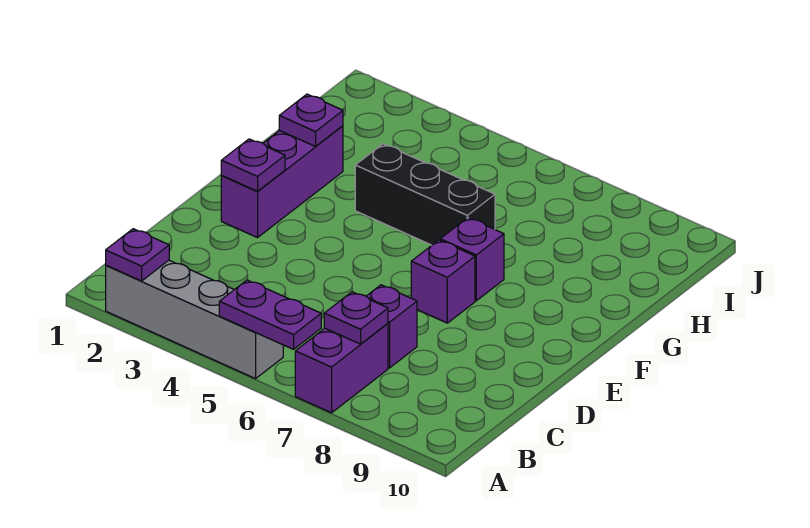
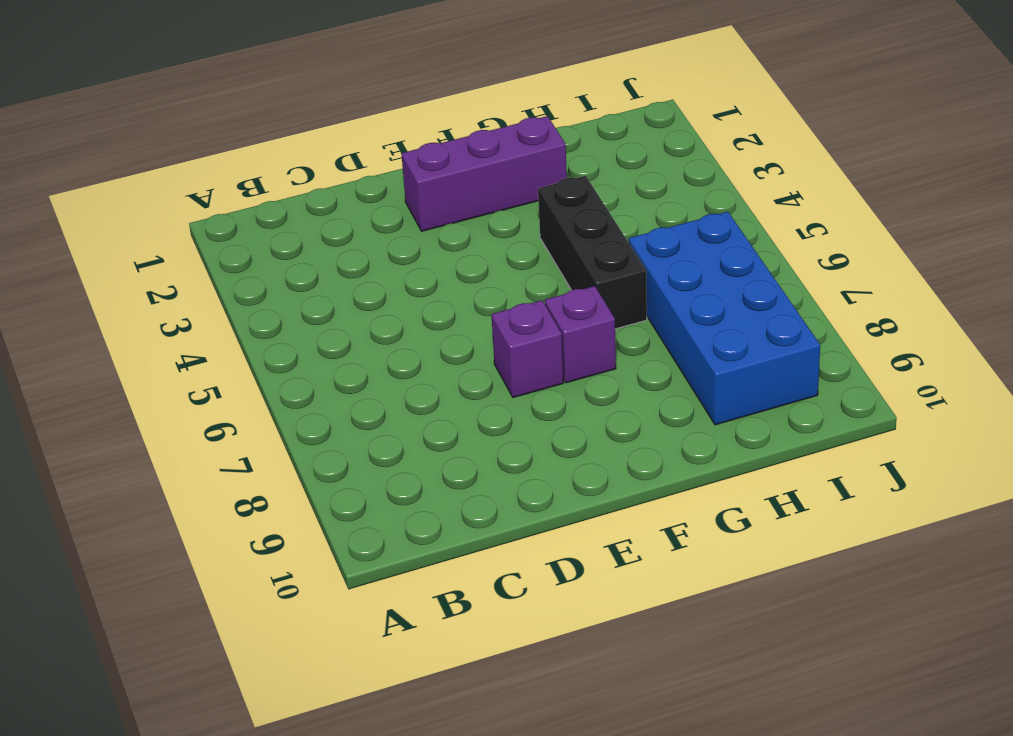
blue 2x4 brick [629,212,820,425] -> none
none -> grey 1x4 brick [106,260,283,379]
none -> purple 1x2 brick [295,323,388,413]
none -> purple 1x1 brick [366,285,417,368]

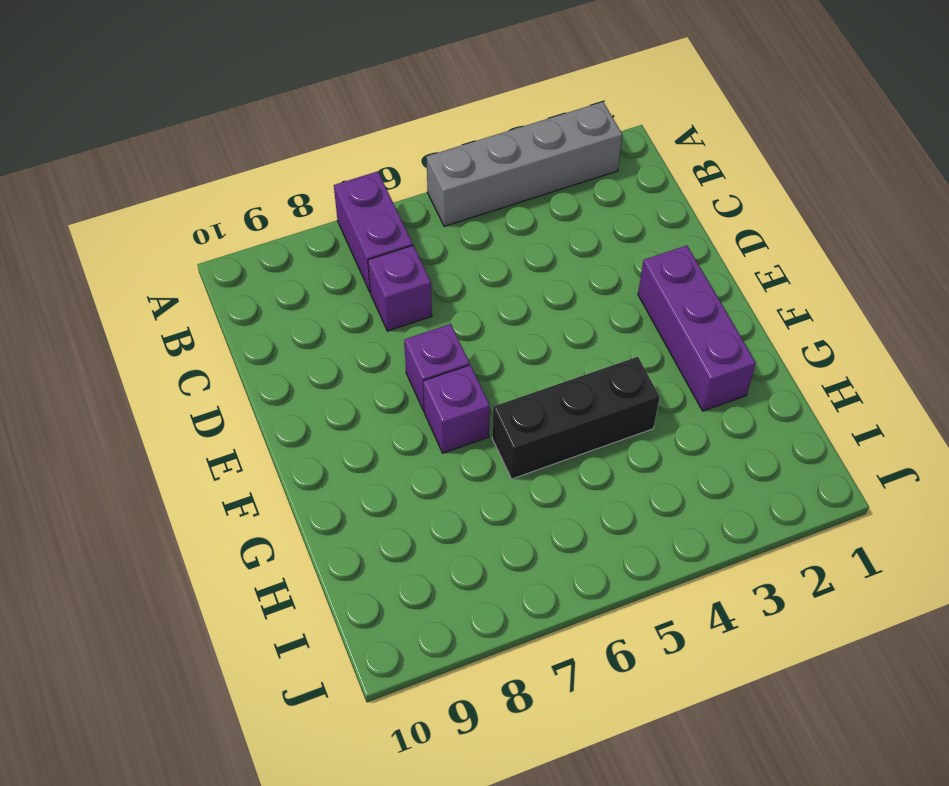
none -> purple 1x1 plate [106,229,169,281]
none -> purple 1x2 plate [219,280,321,349]
none -> purple 1x1 plate [324,292,388,344]

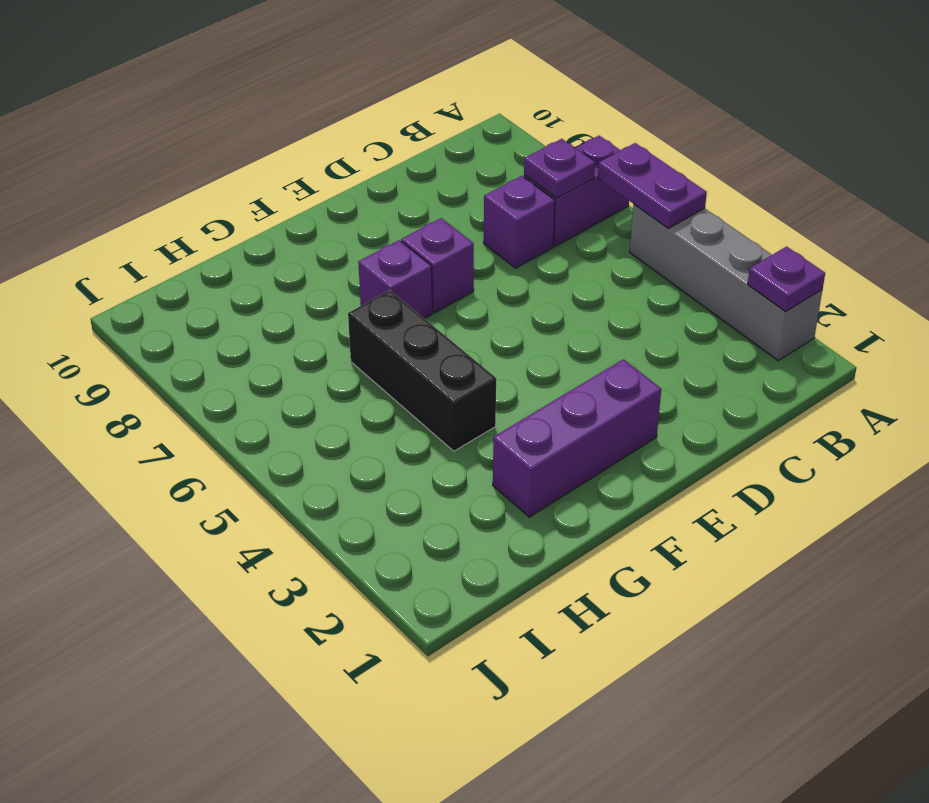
none -> purple 1x1 plate [221,139,285,191]
none -> purple 1x1 plate [279,94,343,146]

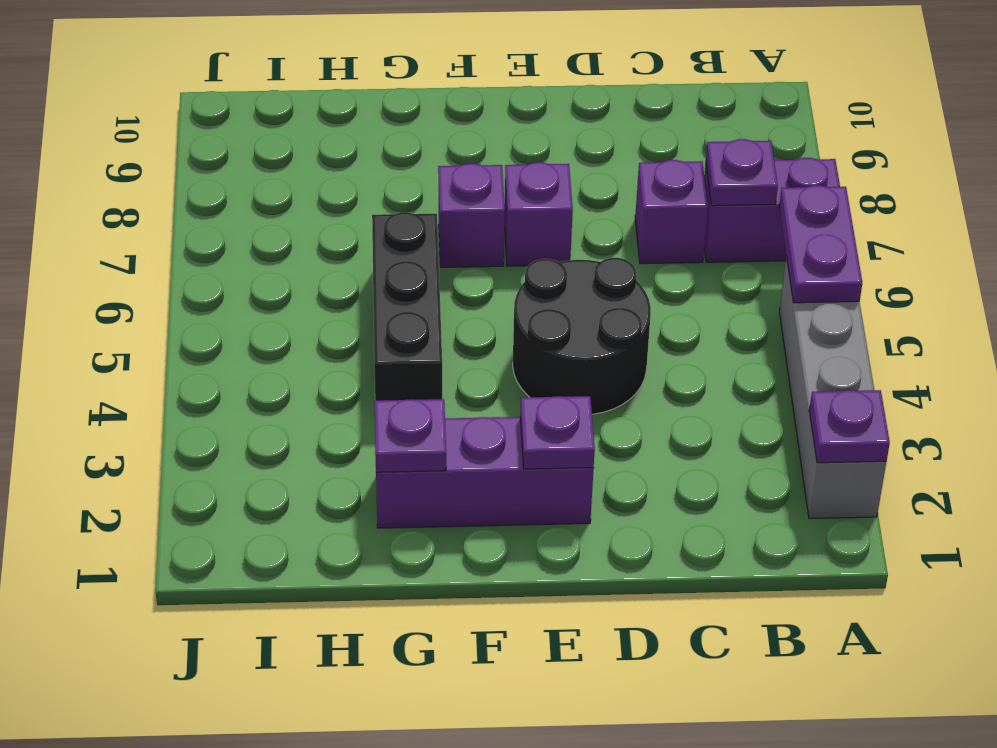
black 2x2 round brick [513,258,651,414] -> none

